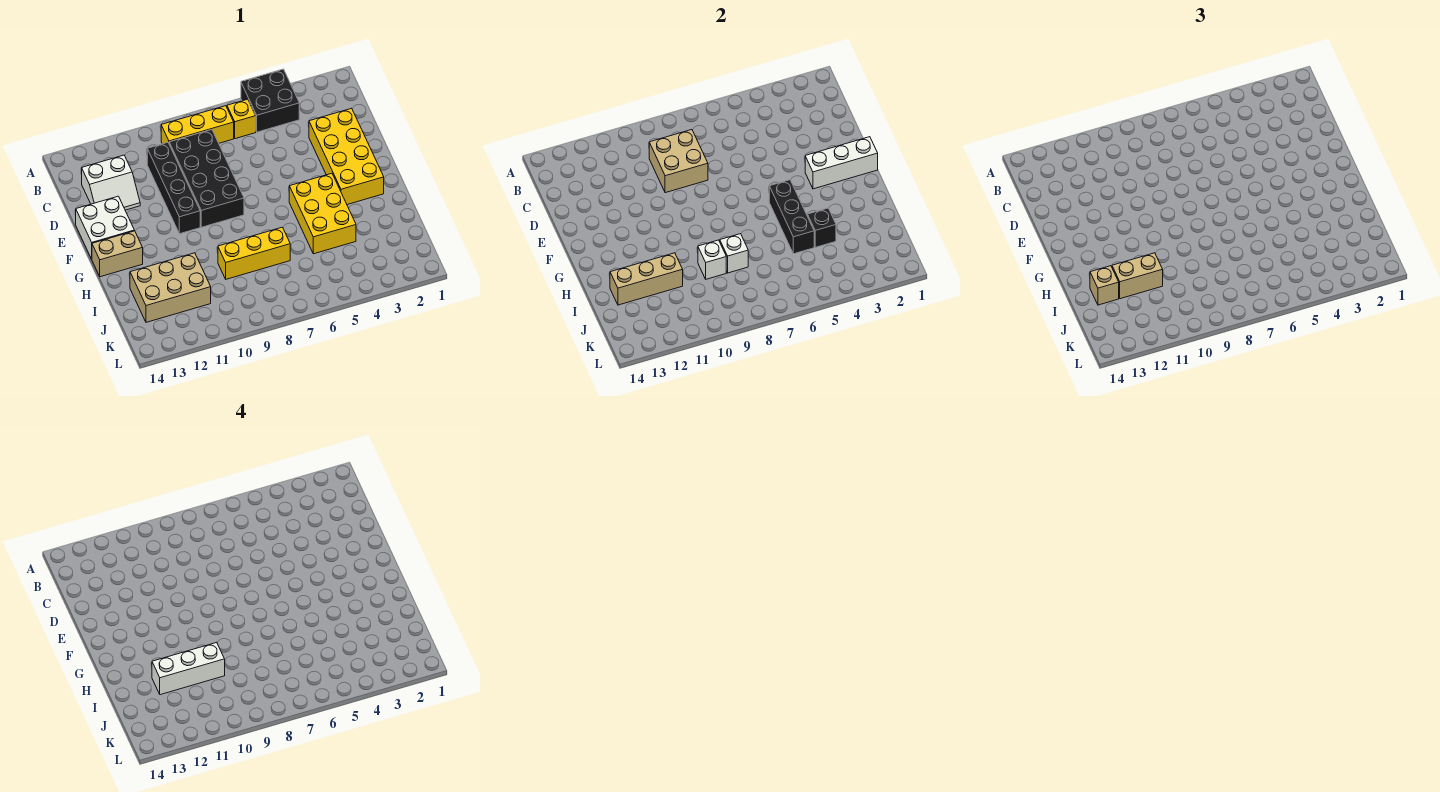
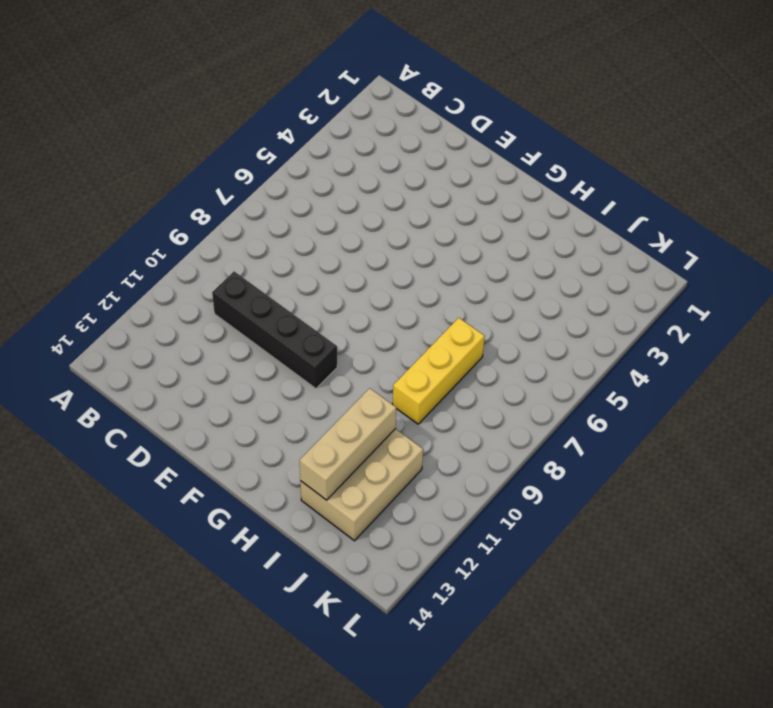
none -> black 2x2 brick [241,69,299,132]
none -> yellow 1x1 brick [227,99,256,139]
none -> yellow 1x3 brick [161,106,234,144]

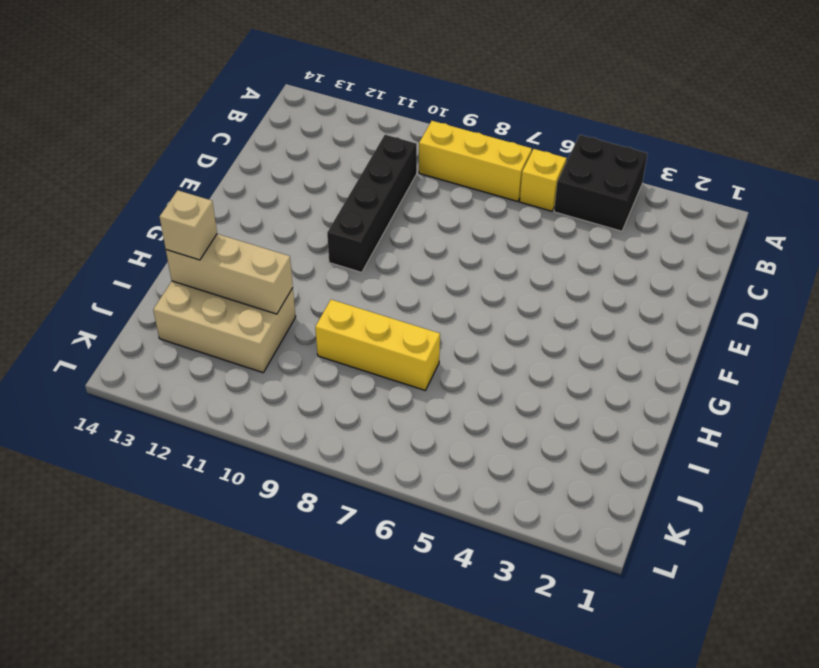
none -> black 2x4 brick [169,130,244,227]
none -> white 2x2 slope [82,155,140,210]
none -> yellow 2x4 brick [309,108,384,205]

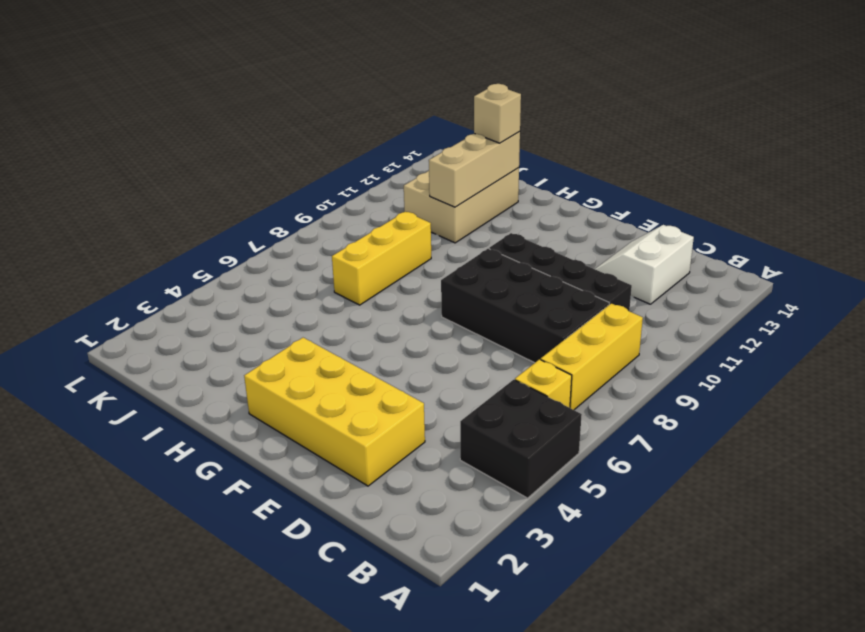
none -> white 2x2 brick [76,196,134,259]
none -> yellow 2x3 brick [289,173,356,254]
none -> tan 1x2 brick [92,231,143,277]

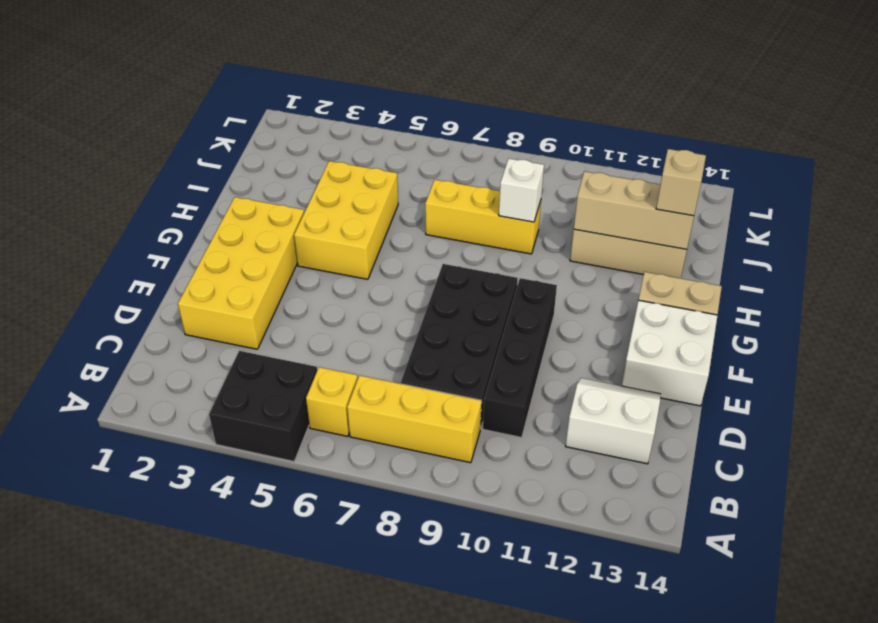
none -> tan 2x2 brick [649,130,708,193]
none -> white 1x3 brick [805,137,878,189]
none -> black 1x3 brick [769,180,814,254]

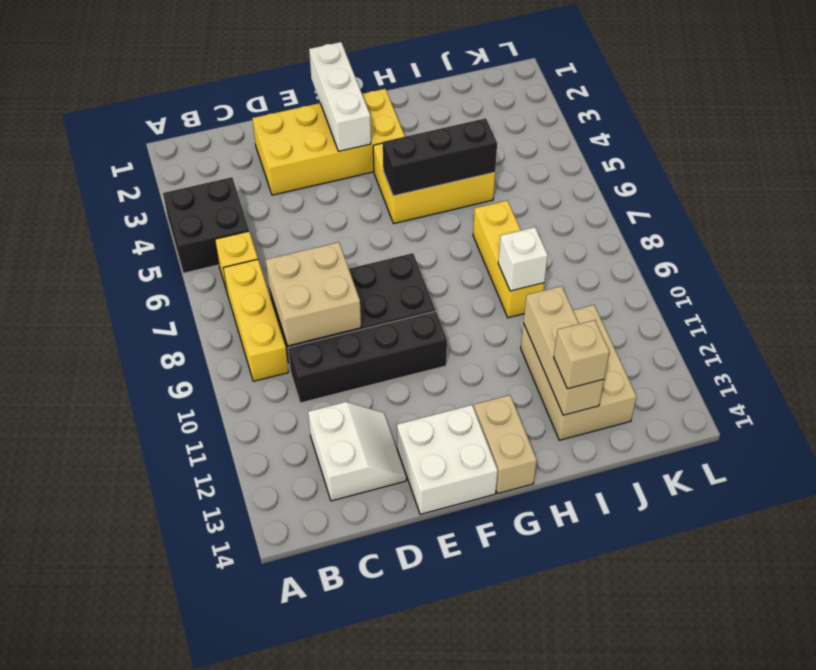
none -> black 1x1 brick [808,208,836,247]
none -> white 1x1 brick [720,234,748,273]
none -> tan 1x2 brick [1112,253,1163,299]

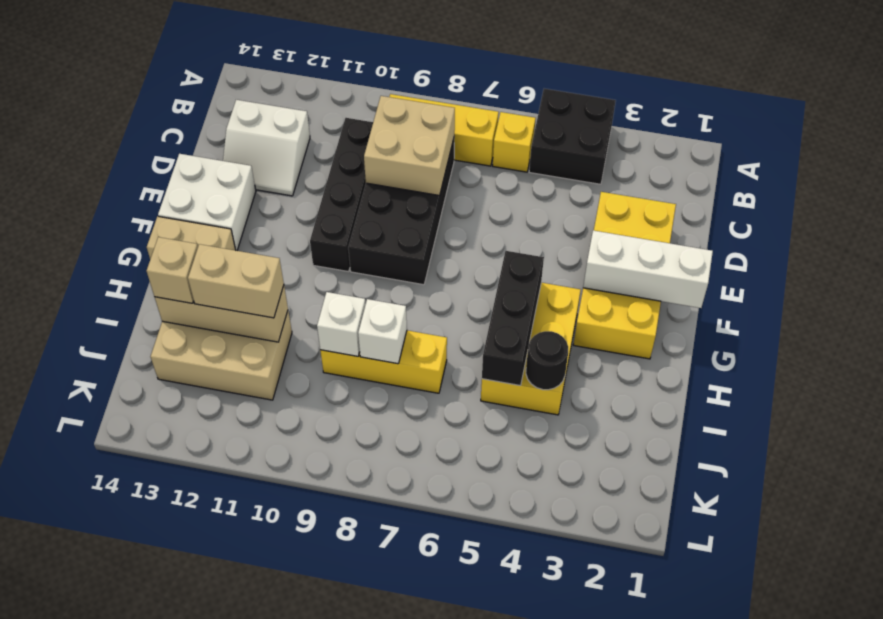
black 1x1 round brick [526,331,568,390] -> black 1x1 brick [808,208,836,247]
none -> white 1x3 brick [152,642,225,695]

